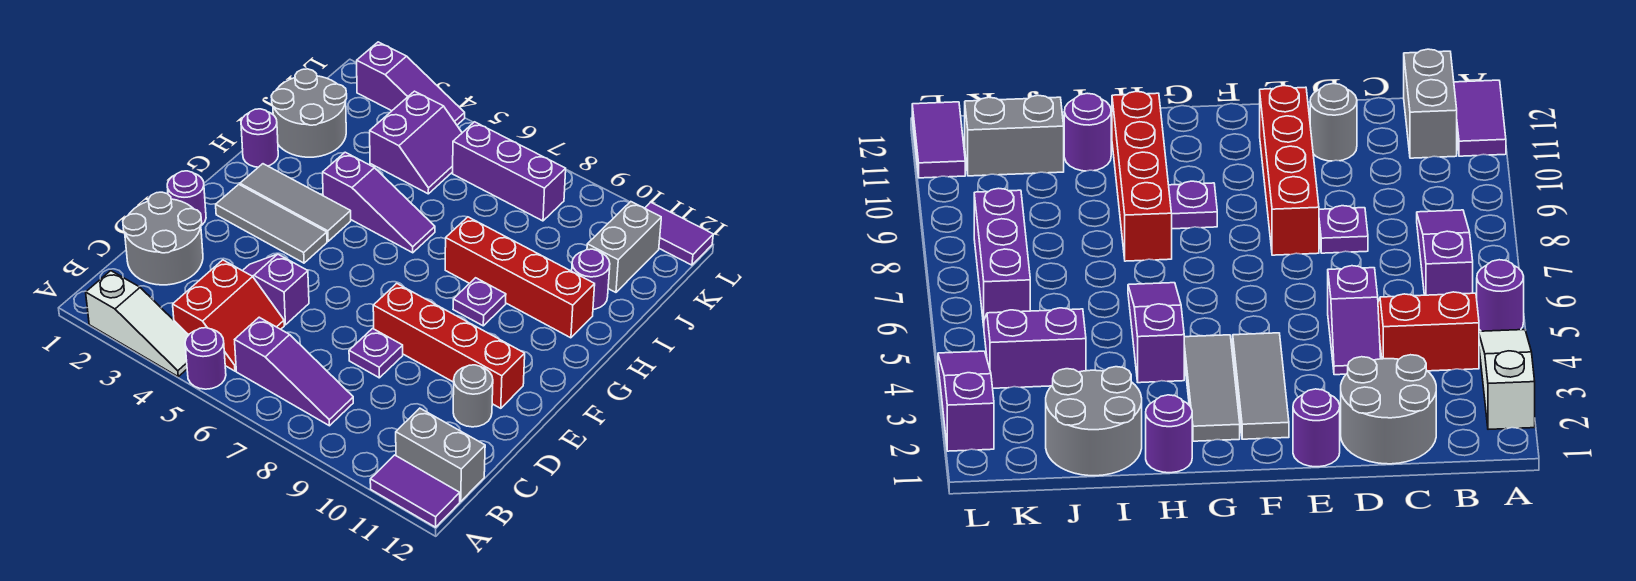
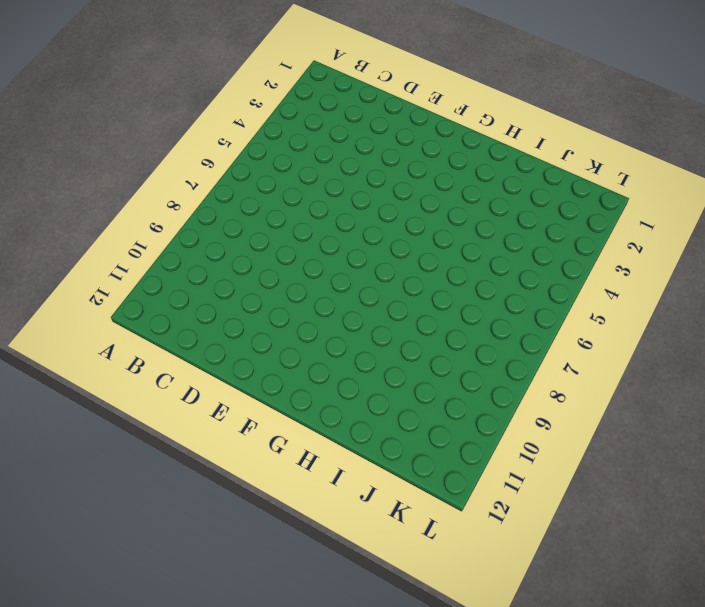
none -> white 1x3 slope [86,271,188,377]
none -> purple 1x1 round brick [185,328,226,389]
none -> purple 1x2 tile [370,455,460,527]

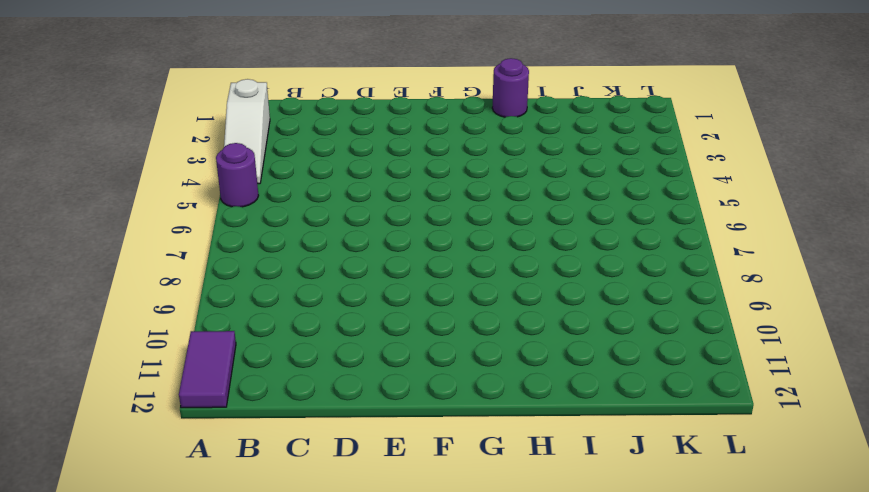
none -> red 2x2 slope [173,260,284,371]
none -> purple 1x3 slope [235,317,353,426]
none -> grey 1x2 brick [396,408,485,501]

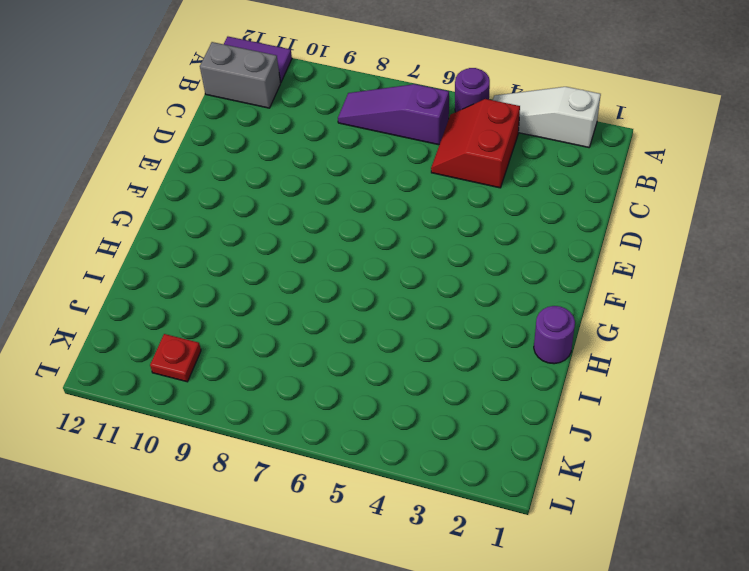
red 1x1 plate [150,334,201,382] -> none
none -> grey 2x2 round brick [123,192,203,285]
none -> purple 1x2 slope [243,254,309,325]
none -> purple 1x1 plate [349,328,403,378]

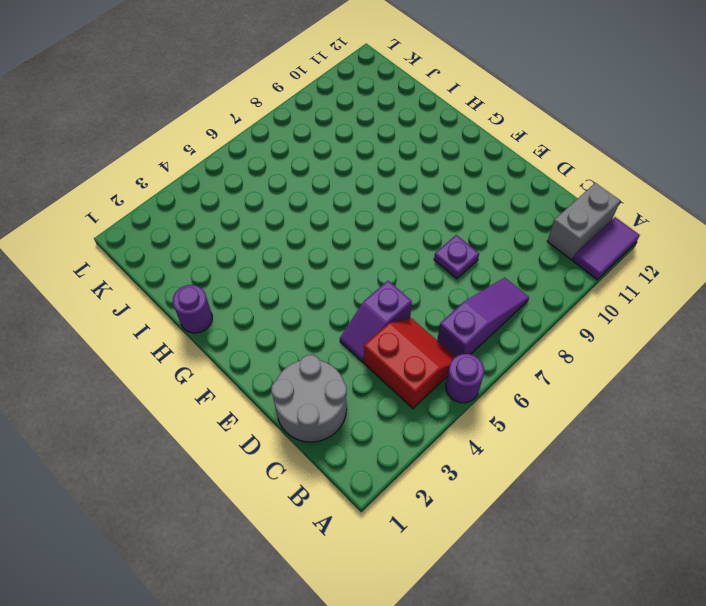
none -> white 1x3 slope [86,271,188,377]
none -> grey 1x1 round brick [453,365,493,427]
none -> purple 1x1 round brick [167,171,206,226]

